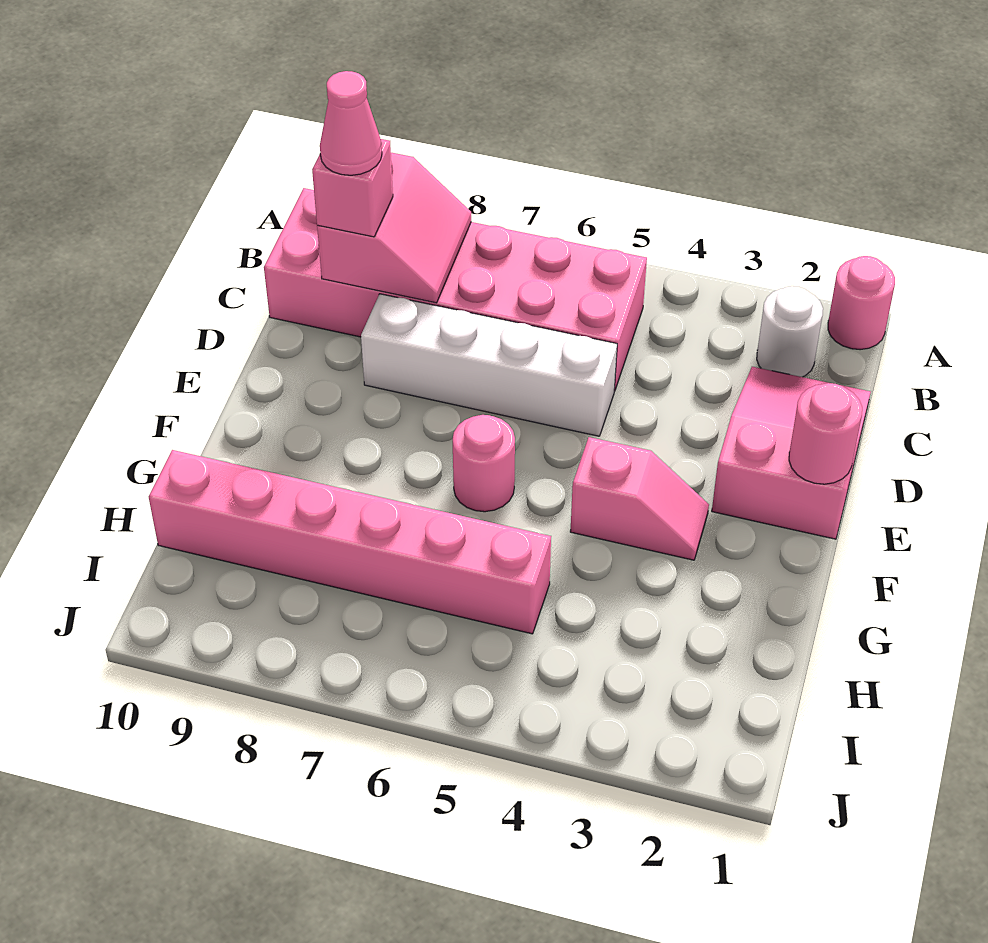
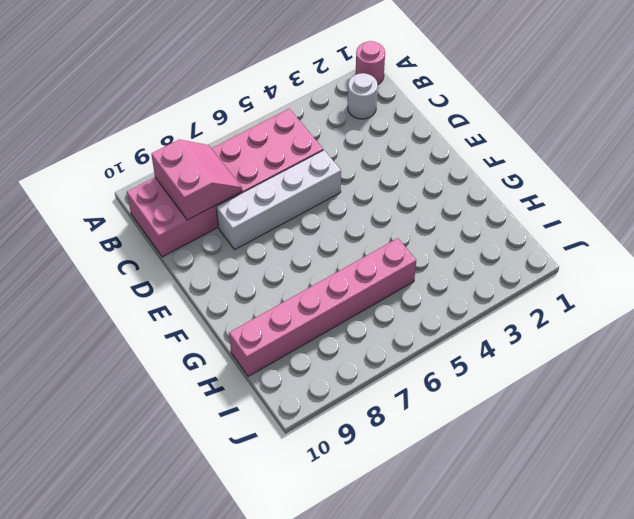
none -> pink 2x3 slope [712,367,871,539]
none -> pink 1x2 slope [570,437,709,560]
none -> pink 1x1 round brick [453,415,515,512]

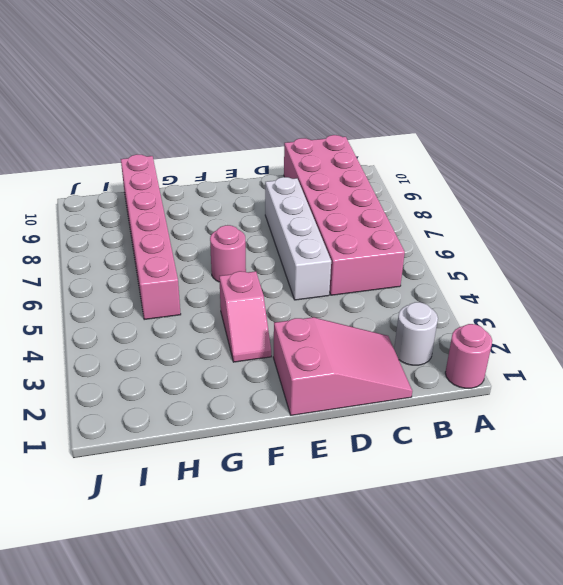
none -> pink 2x2 slope [317,153,471,303]
none -> pink 1x1 round brick [789,383,862,484]
none -> pink 1x1 brick [312,139,393,237]

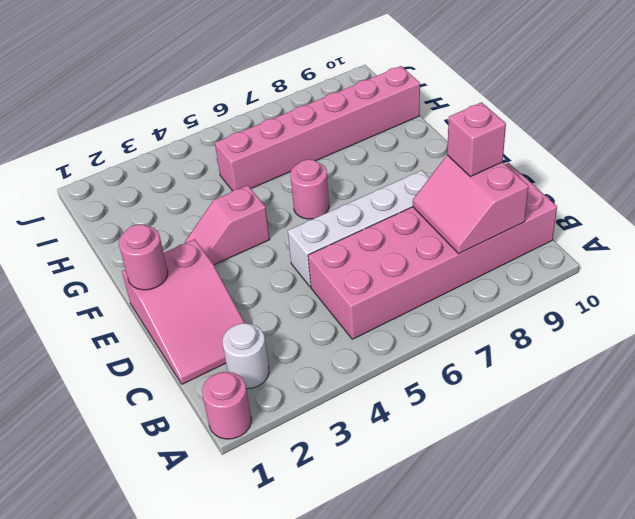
none -> pink 1x1 cone [320,71,382,175]

